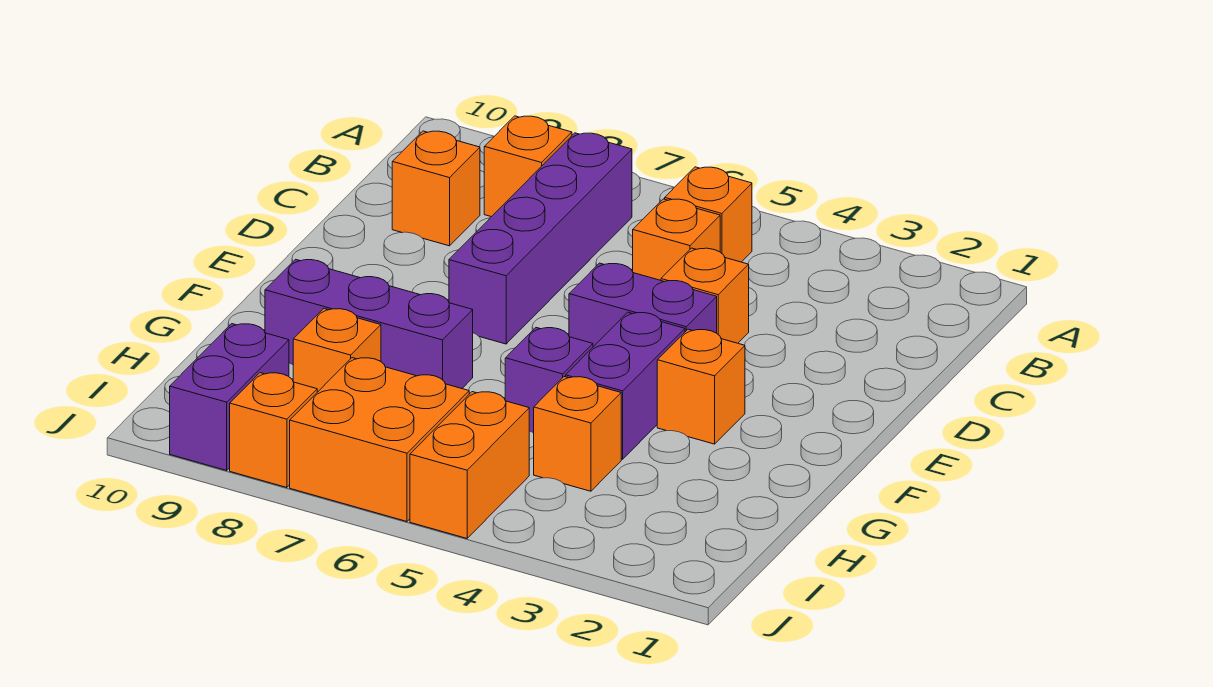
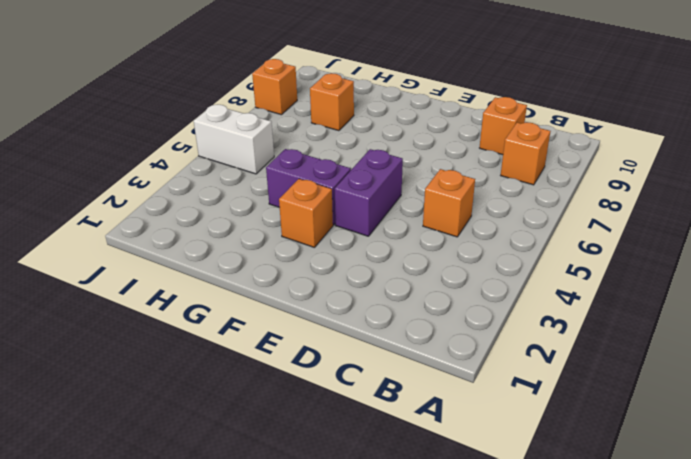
white 1x2 brick [194,105,274,174] -> orange 1x2 brick [410,392,529,538]
none -> orange 1x1 brick [665,167,752,262]
none -> purple 1x4 brick [449,133,632,344]
none -> orange 1x1 brick [661,248,749,343]

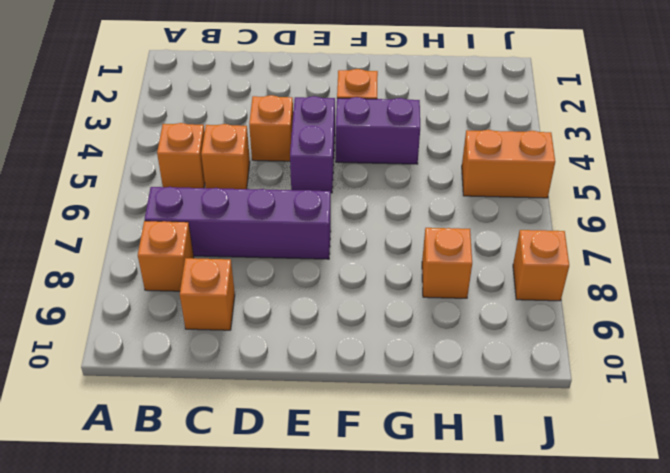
none -> purple 1x1 brick [505,328,593,433]
none -> purple 1x3 brick [265,259,473,389]
none -> orange 1x1 brick [534,377,621,491]

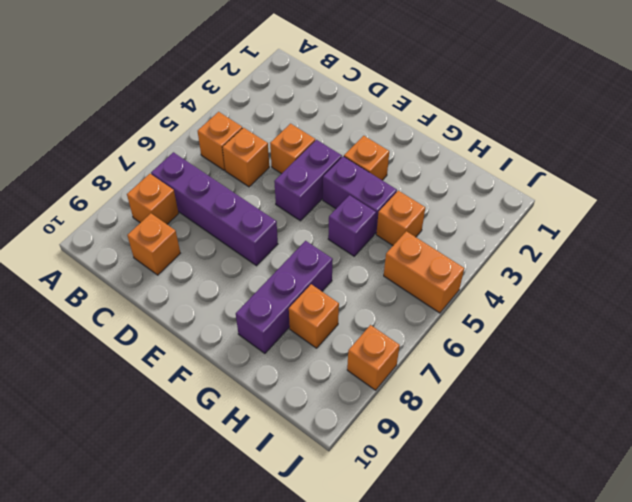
none -> orange 2x2 brick [290,358,469,521]
none -> purple 1x2 brick [170,324,289,470]

